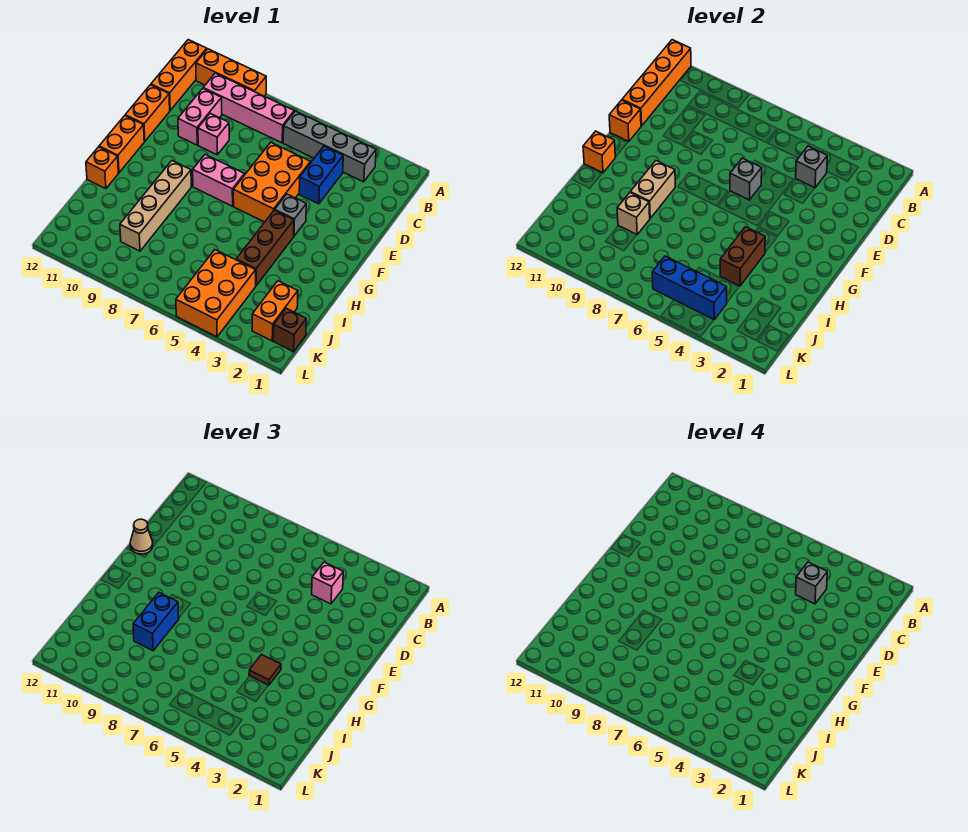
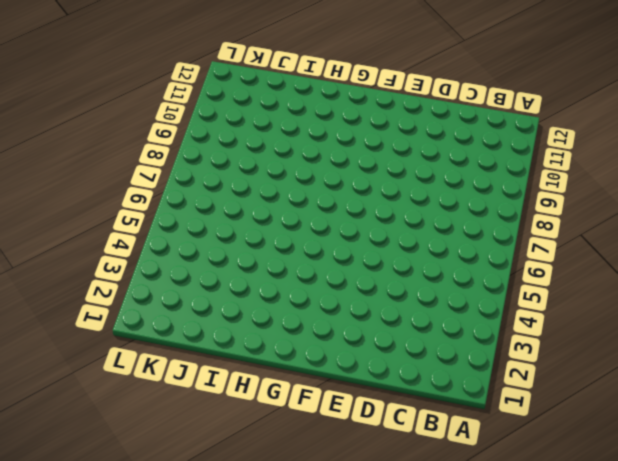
none -> orange 1x3 brick [196,49,266,96]
none -> orange 1x3 brick [151,40,207,110]
none -> grey 1x4 brick [283,111,376,182]
none -> pink 1x4 brick [203,73,294,143]

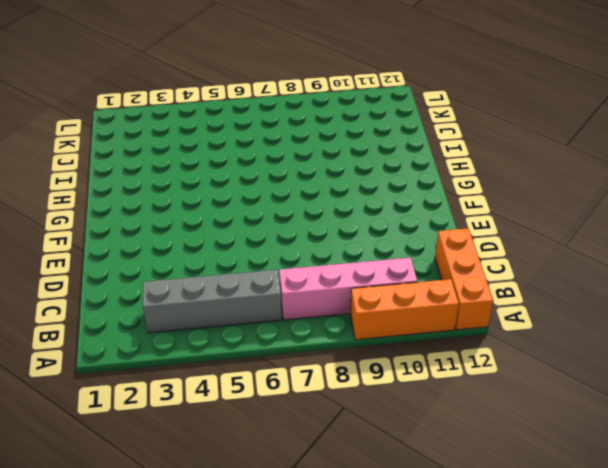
none -> blue 1x2 brick [299,146,343,204]
none -> pink 1x2 brick [178,88,222,145]
none -> orange 2x3 brick [233,142,311,222]
none -> pink 1x1 brick [198,113,229,155]

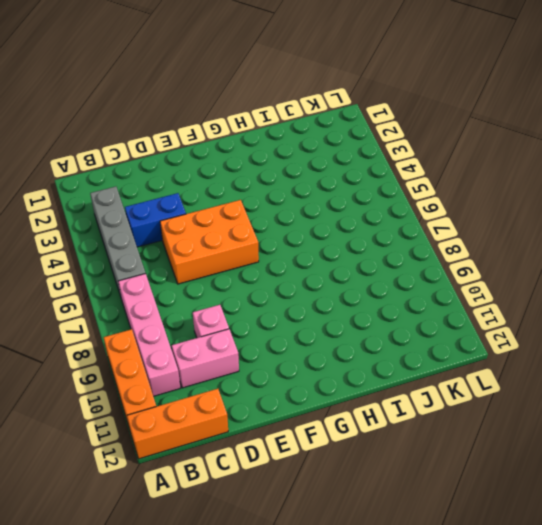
none -> orange 1x2 brick [125,85,170,141]
none -> grey 1x1 brick [275,194,306,236]
none -> pink 1x2 brick [193,155,245,206]
none -> orange 1x2 brick [99,116,144,173]

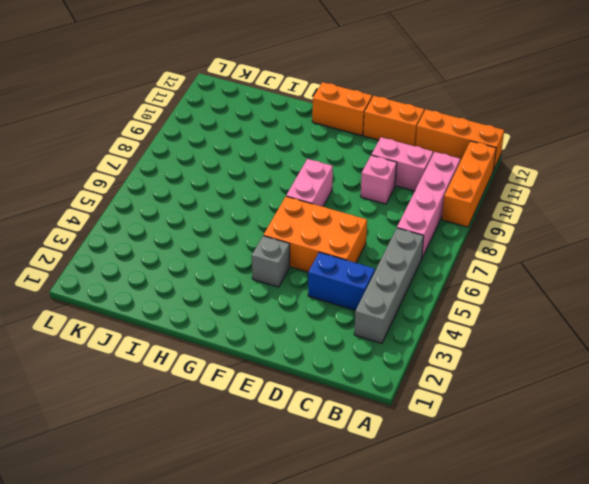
none -> brown 1x3 brick [236,210,294,286]
none -> tan 1x4 brick [120,161,191,251]
none -> orange 1x1 brick [86,147,118,189]
none -> orange 1x2 brick [252,281,298,341]

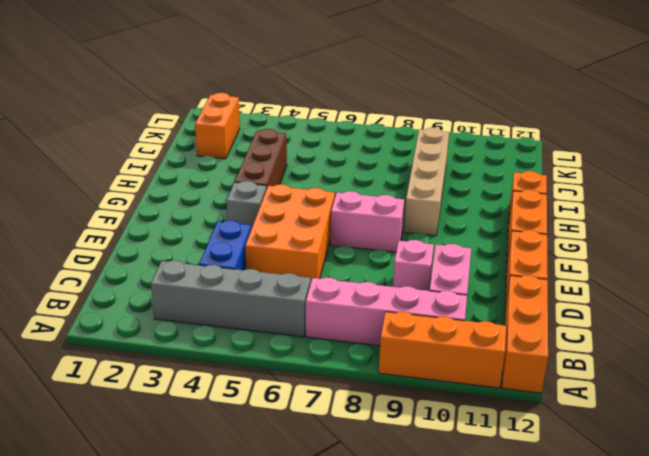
none -> orange 2x3 brick [176,250,256,337]
none -> brown 1x1 brick [273,308,306,352]
none -> orange 1x4 brick [622,40,691,126]
none -> grey 1x1 brick [796,146,827,188]

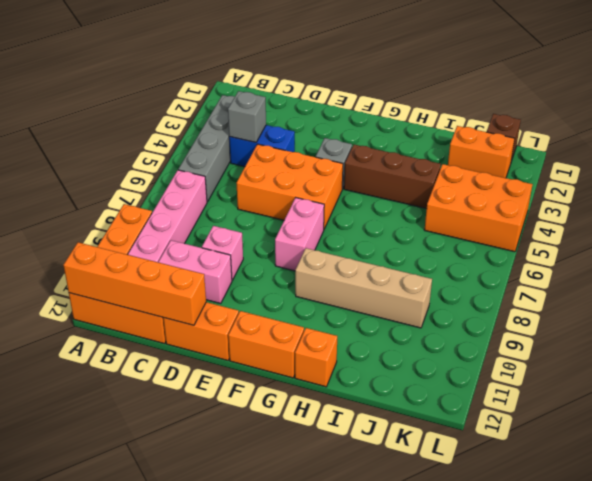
none -> grey 1x1 brick [730,158,762,200]
none -> orange 1x1 brick [609,100,641,141]
none -> tan 1x2 brick [630,161,675,218]
none -> orange 1x1 brick [583,131,615,173]

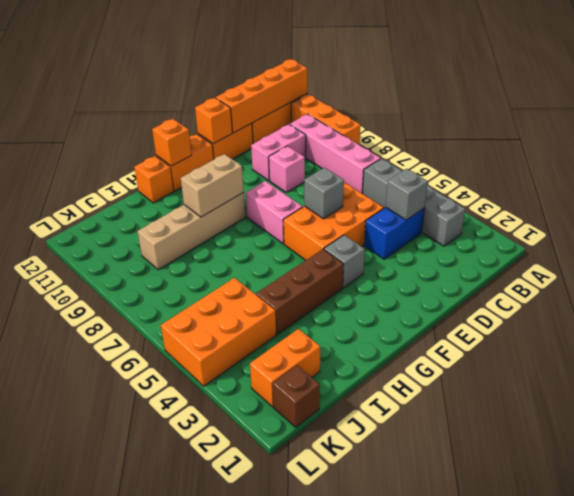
none -> brown 1x2 brick [720,227,765,286]
none -> tan 1x1 brick [617,193,650,235]
none -> blue 1x3 brick [652,256,727,320]
none -> pink 1x1 brick [312,562,343,604]

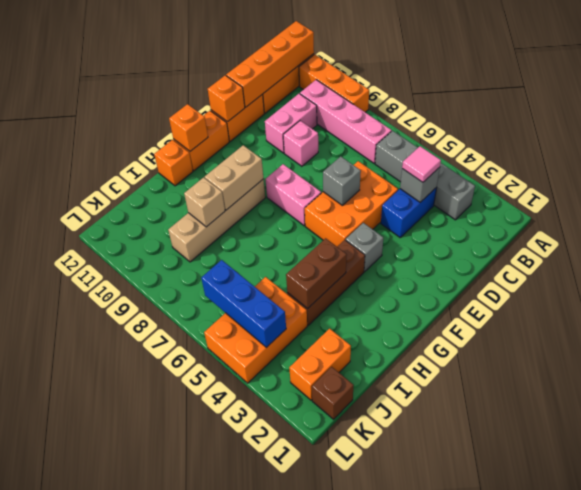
pink 1x1 tile [402,146,441,182] -> pink 1x1 brick [312,562,343,604]
none -> tan 1x1 cone [130,519,153,554]
none -> brown 1x1 tile [249,655,281,685]
none -> blue 1x2 brick [133,593,179,651]
none -> grey 1x1 brick [796,562,827,604]

